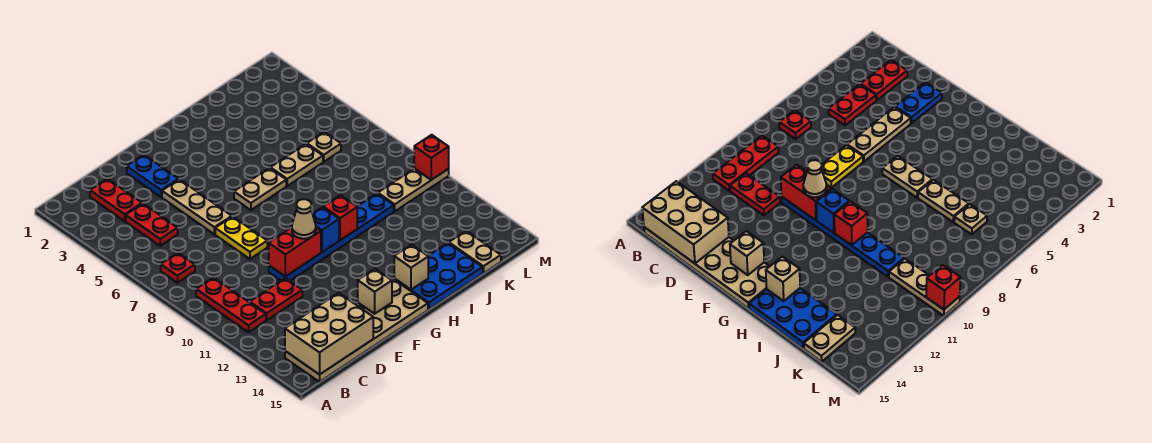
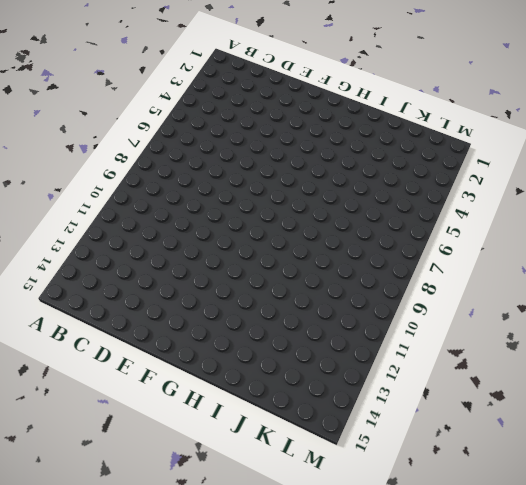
none -> red 1x1 plate [161,253,195,283]
none -> red 1x3 plate [196,278,266,332]
none -> tan 2x6 plate [285,279,428,382]

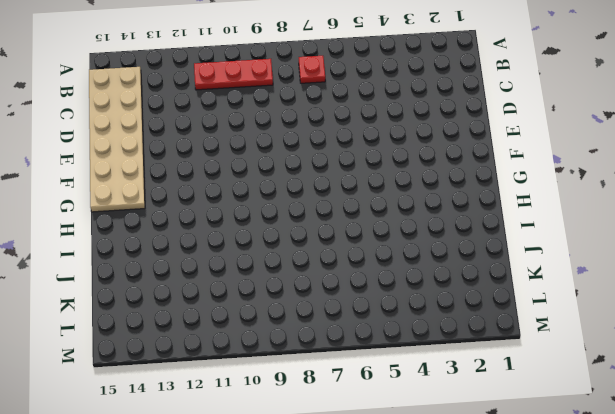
none -> red 1x2 plate [90,179,142,221]
none -> red 1x2 plate [126,204,178,246]
none -> red 1x2 plate [250,278,302,320]

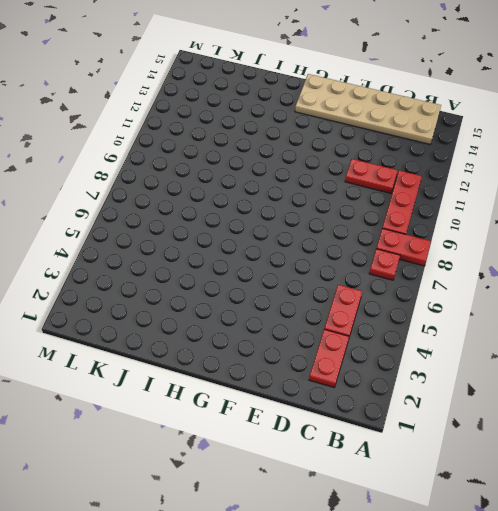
red 1x2 plate [376,228,431,266] -> none
none -> blue 1x2 plate [127,155,179,197]
none -> tan 1x3 plate [162,179,232,234]
none -> yellow 1x2 plate [215,217,267,259]

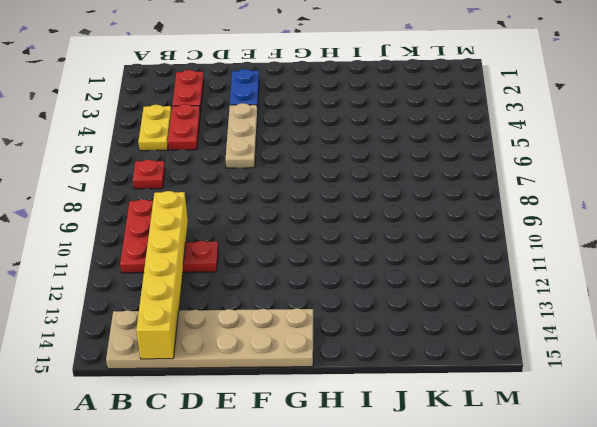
yellow 1x2 plate [138,105,172,151] -> yellow 1x2 plate moved to [215,217,267,259]
yellow 1x6 brick [136,191,188,359] -> tan 2x3 brick [285,293,373,375]
none -> blue 1x6 plate [269,194,394,281]
none -> tan 1x2 plate [234,168,286,210]
none -> blue 2x3 plate [394,243,483,310]

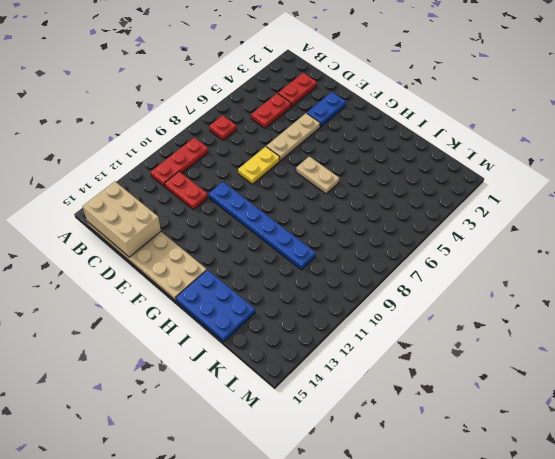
none -> tan 1x2 plate [270,144,323,186]
none -> tan 1x1 plate [307,132,341,162]
none -> tan 1x3 plate [378,168,449,211]

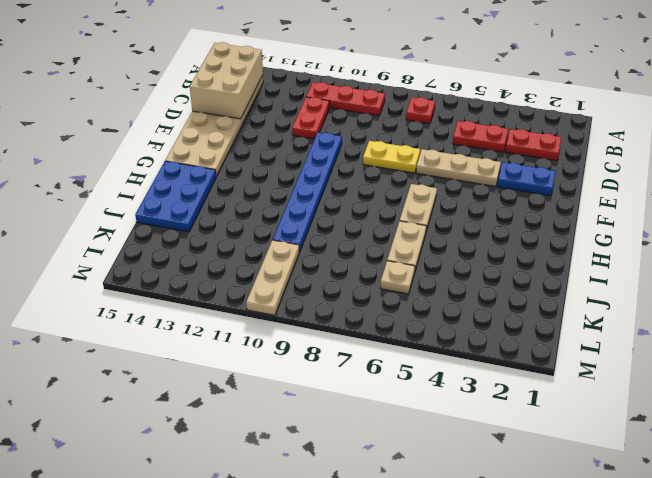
none -> tan 1x2 plate [449,231,501,273]
none -> red 1x2 brick [269,227,321,277]
none -> tan 1x1 brick [358,269,392,314]

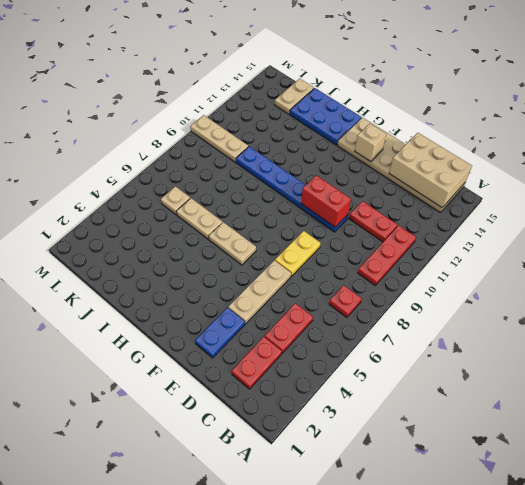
none -> blue 1x1 brick [313,207,339,252]
none -> red 1x1 brick [323,195,357,240]
none -> tan 1x1 brick [394,245,428,290]

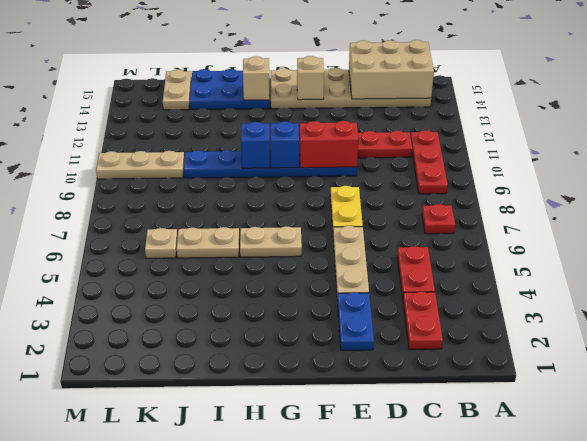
blue 1x1 brick [241,122,270,168] -> red 1x1 brick [323,195,357,240]
none -> red 1x1 brick [414,135,449,180]
none -> tan 1x1 cone [292,199,316,239]

